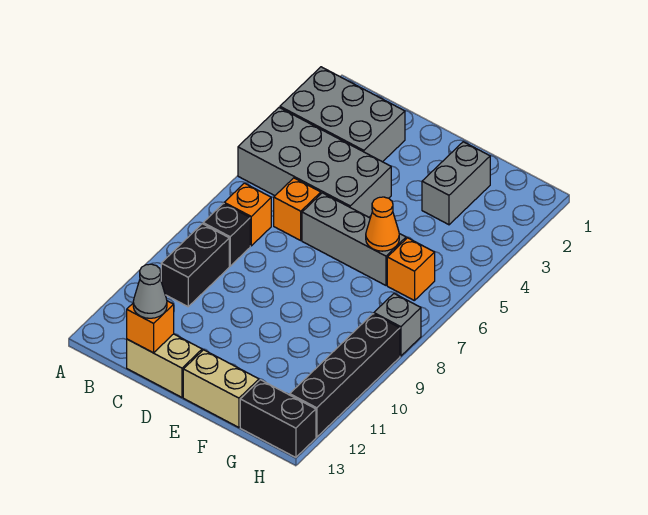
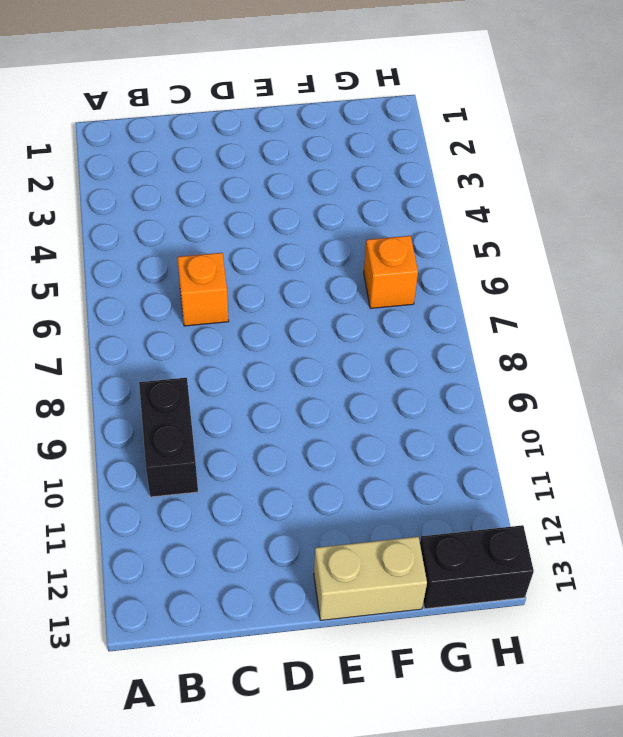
none -> grey 2x3 brick [280,67,405,162]
none -> grey 2x4 brick [238,108,391,217]
none -> orange 1x1 brick [224,183,271,246]

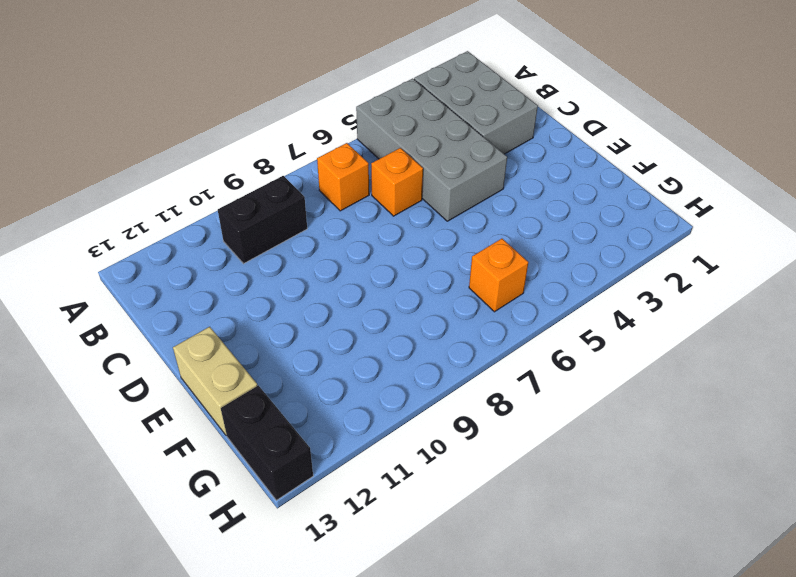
none -> black 1x1 brick [203,203,250,266]
none -> tan 1x2 brick [127,334,202,397]
none -> grey 1x3 brick [302,193,406,285]

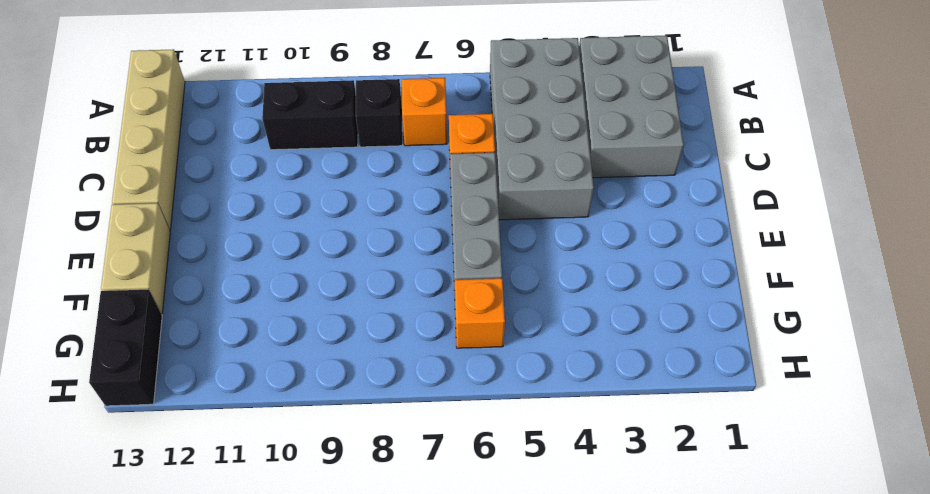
tan 1x4 brick [112,49,185,230] -> tan 1x2 brick [127,334,202,397]
none -> grey 1x2 brick [422,142,490,225]
none -> grey 1x1 brick [374,294,421,356]
none -> black 1x4 brick [290,314,400,437]

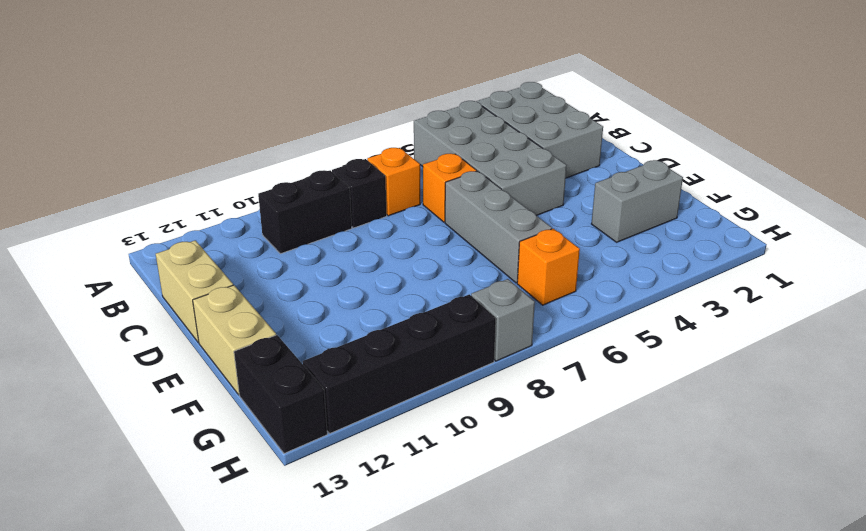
none -> orange 1x1 brick [127,301,174,353]
none -> orange 1x1 cone [366,197,399,251]
none -> grey 1x1 cone [133,264,167,318]

